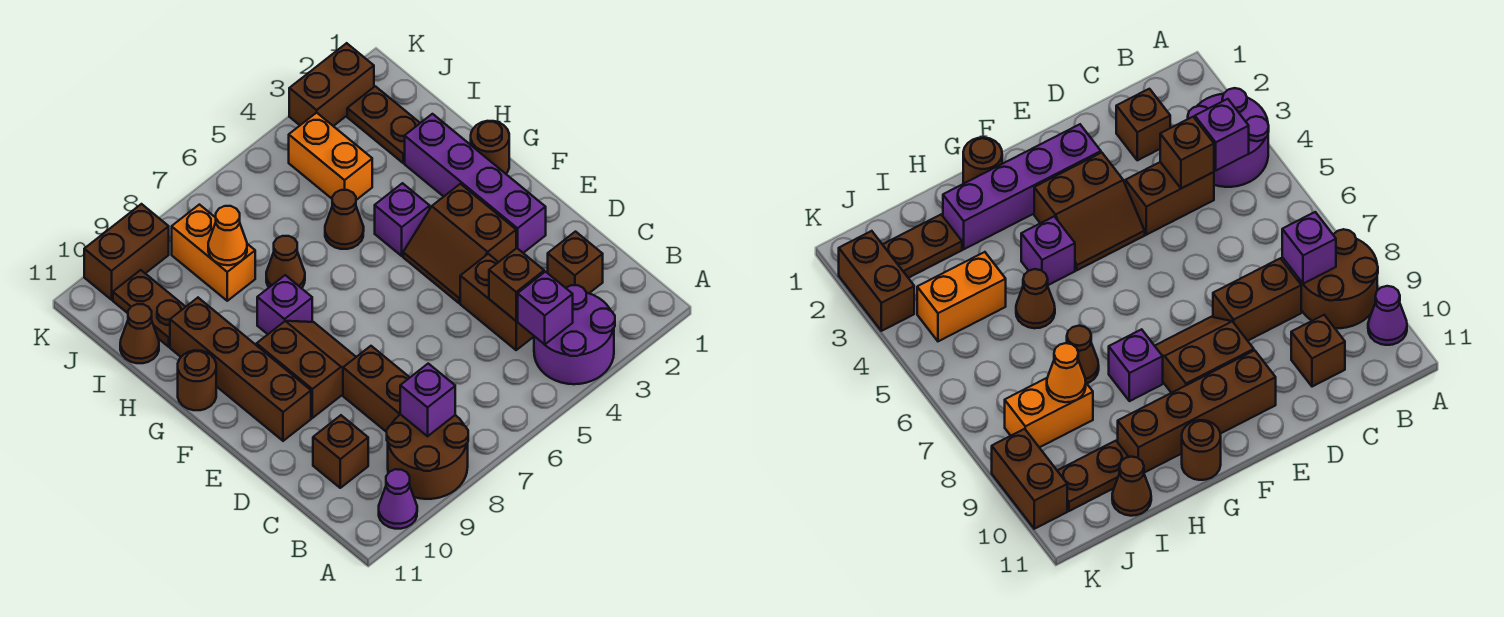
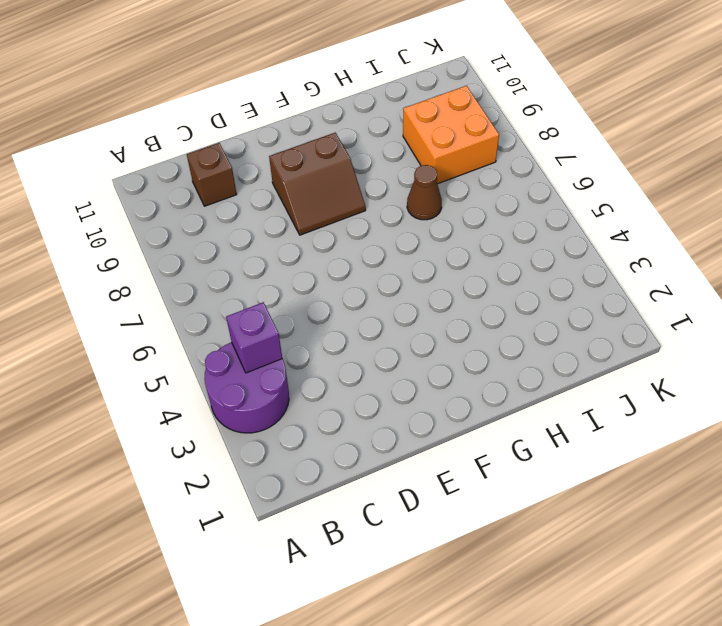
orange 2x2 brick [403,86,499,184] -> orange 1x2 brick [172,205,255,301]
none -> brown 2x2 round brick [387,414,468,499]
none -> purple 1x1 cone [379,469,417,529]
none -> brown 1x1 brick [548,232,603,293]

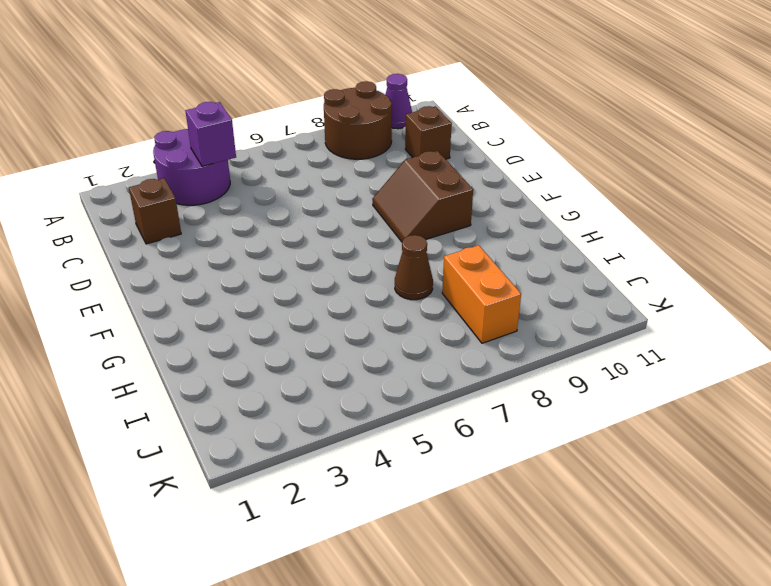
none -> brown 1x2 brick [460,254,534,350]
none -> brown 1x2 brick [343,346,410,432]
none -> purple 1x4 brick [405,114,546,253]

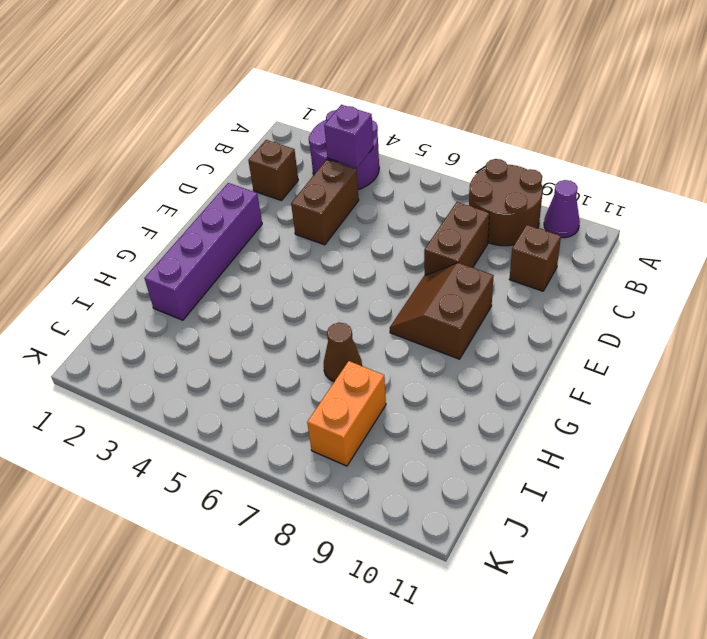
none -> brown 2x2 slope [403,184,516,303]
none -> brown 1x4 brick [170,298,311,441]
none -> brown 1x1 round brick [471,121,509,174]

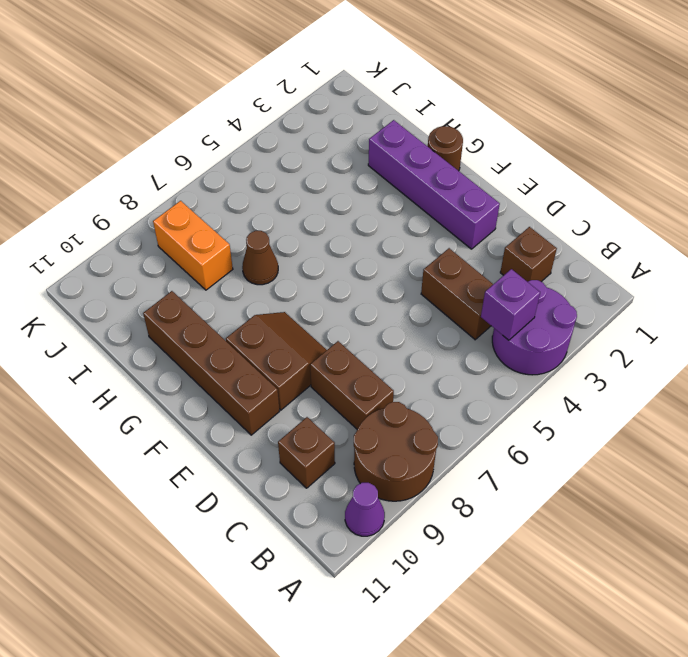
none -> brown 2x2 slope [403,184,516,303]
none -> purple 1x1 brick [375,183,430,256]
none -> purple 1x1 brick [257,275,312,334]

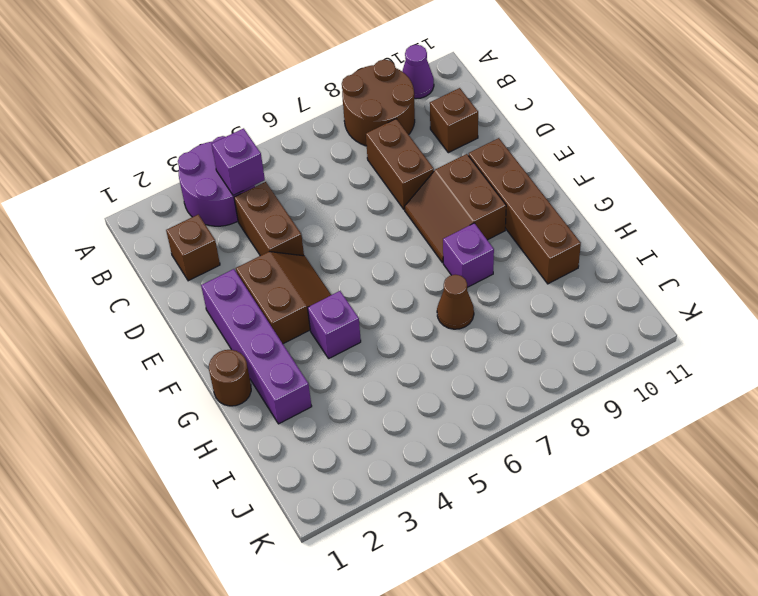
none -> brown 1x1 round brick [178,350,216,410]
none -> brown 1x1 cone [325,190,364,249]
none -> brown 1x2 plate [347,86,420,163]

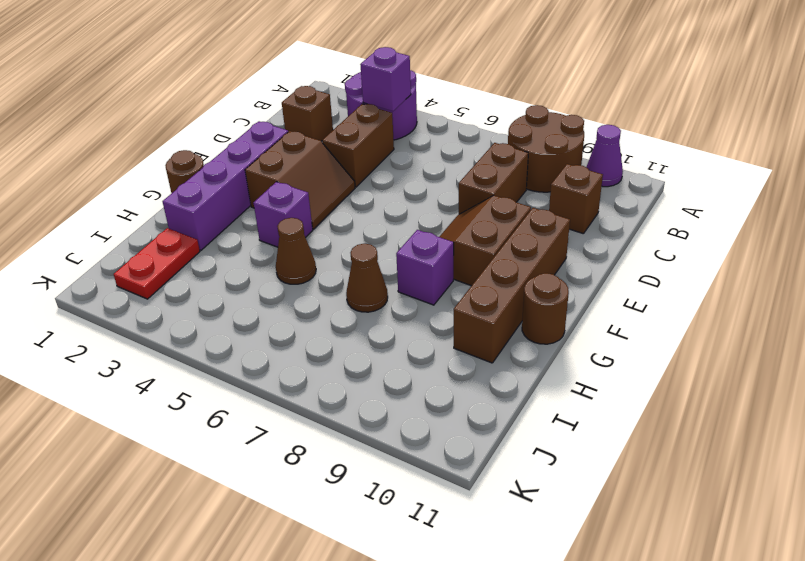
red 1x2 plate [114,228,200,299] -> brown 1x2 plate [347,86,420,163]
none -> orange 1x2 brick [289,113,372,200]
none -> orange 1x2 brick [172,205,255,301]
none -> brown 1x2 plate [113,270,185,347]

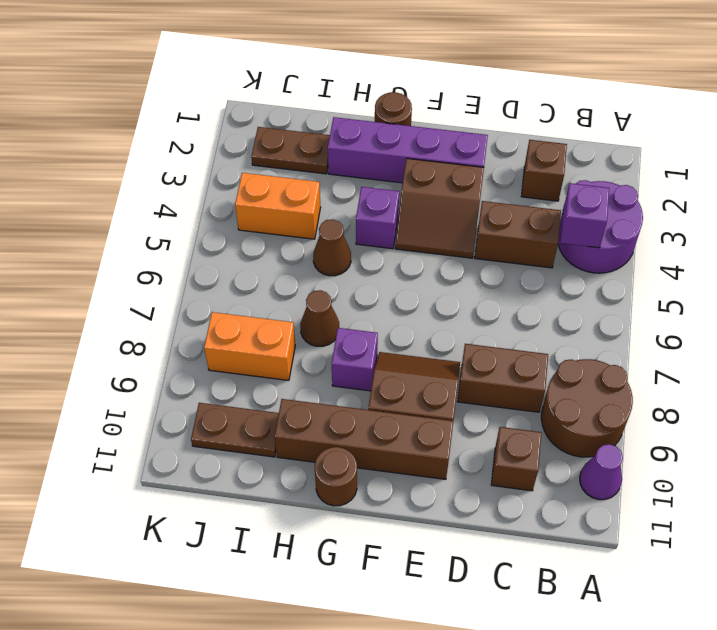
none -> brown 1x1 cone [120,304,159,363]
none -> brown 1x2 brick [289,43,374,126]
none -> brown 1x2 brick [84,204,169,300]

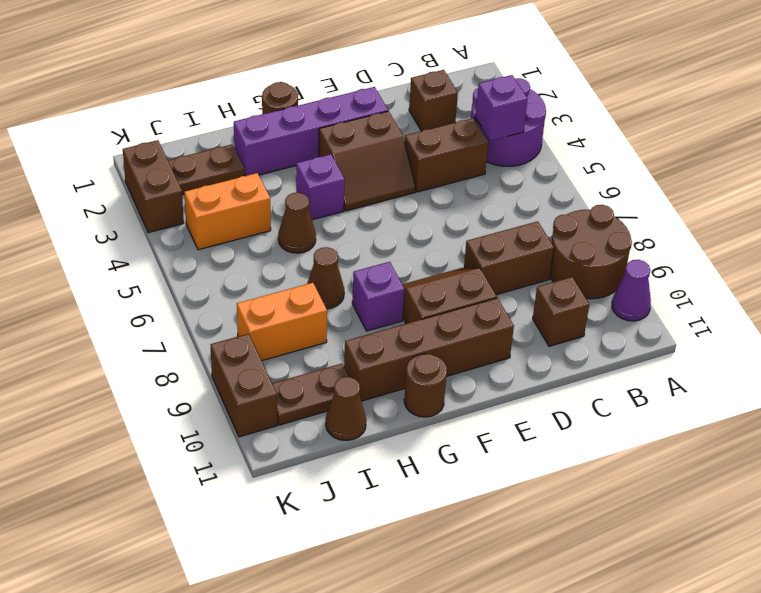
none -> purple 1x1 brick [400,364,455,436]
none -> brown 1x1 brick [489,248,544,321]
none -> orange 1x1 cone [208,206,247,265]

